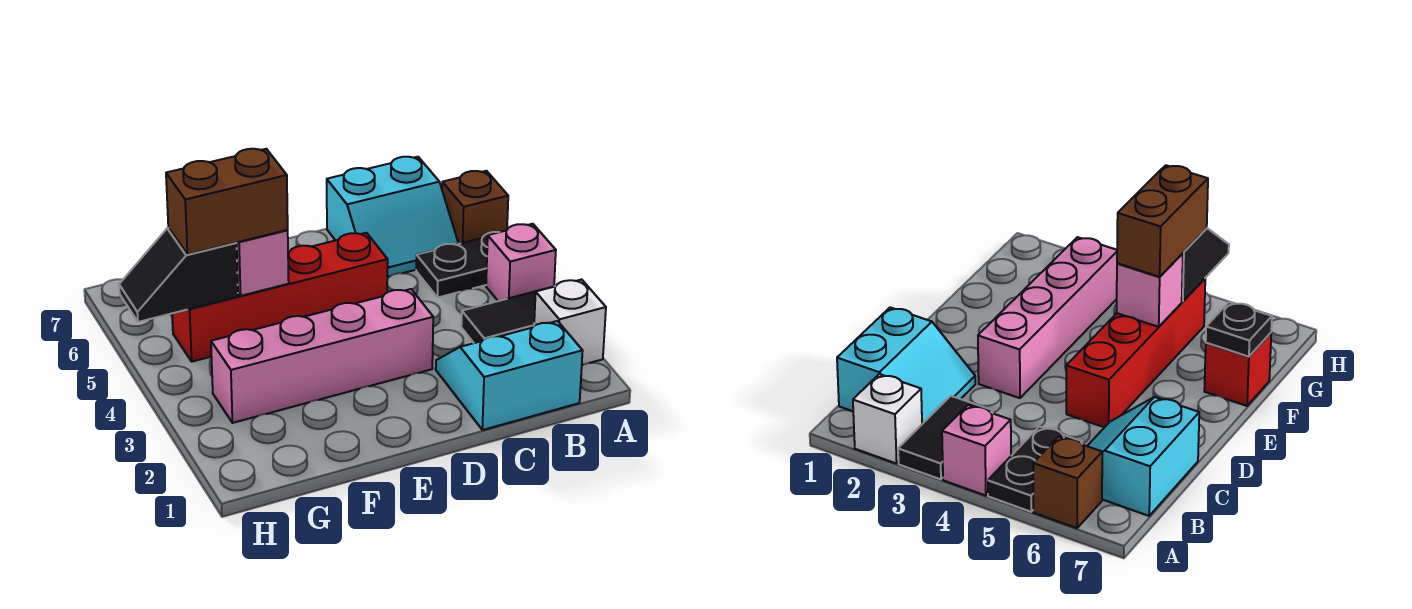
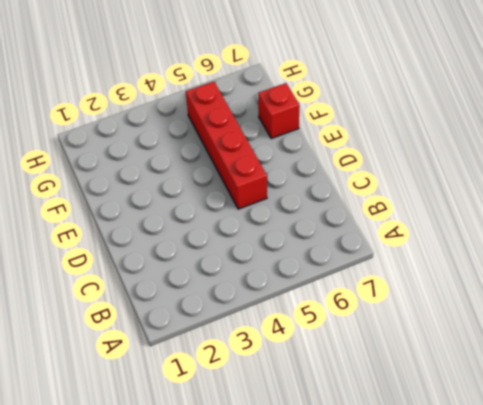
none -> white 1x1 brick [534,279,606,365]
none -> black 1x2 tile [461,286,555,343]
none -> pink 1x1 brick [486,224,556,301]

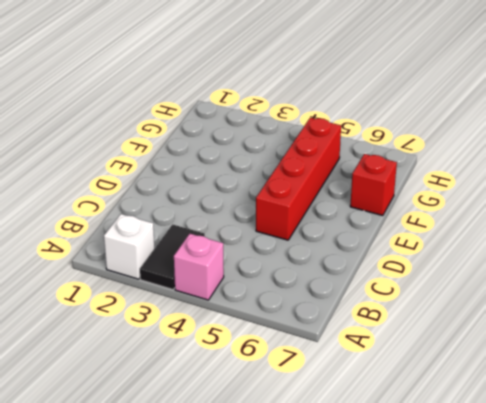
none -> black 1x2 plate [416,232,498,297]
none -> brown 1x1 brick [442,171,508,244]
none -> cyan 2x2 slope [436,321,583,430]

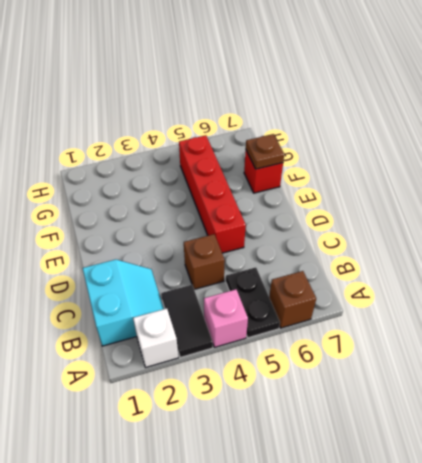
brown 1x1 brick [184,234,225,289] -> none
brown 1x1 plate [246,134,284,169] -> black 1x1 plate [1206,302,1272,357]
none -> cyan 2x2 slope [327,157,459,277]
none -> pink 1x4 brick [211,289,433,423]
none -> pink 1x1 brick [237,230,289,296]

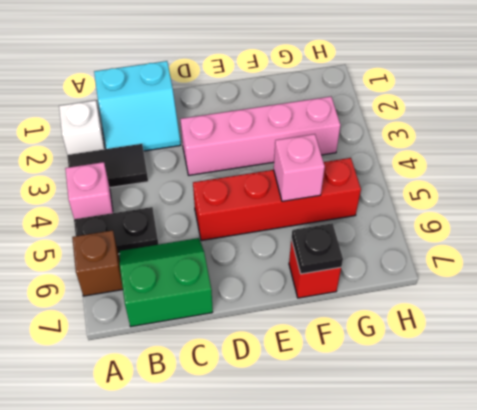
green 2x2 slope [120,238,213,327] -> cyan 2x2 slope [327,157,459,277]
none -> black 1x2 slope [119,228,238,322]
none -> brown 1x2 brick [166,149,288,255]

